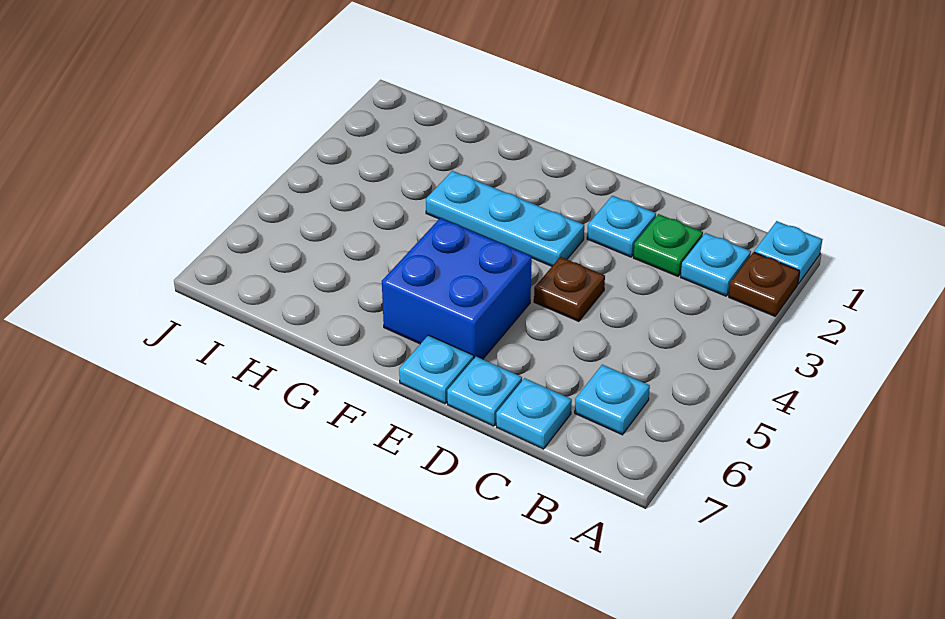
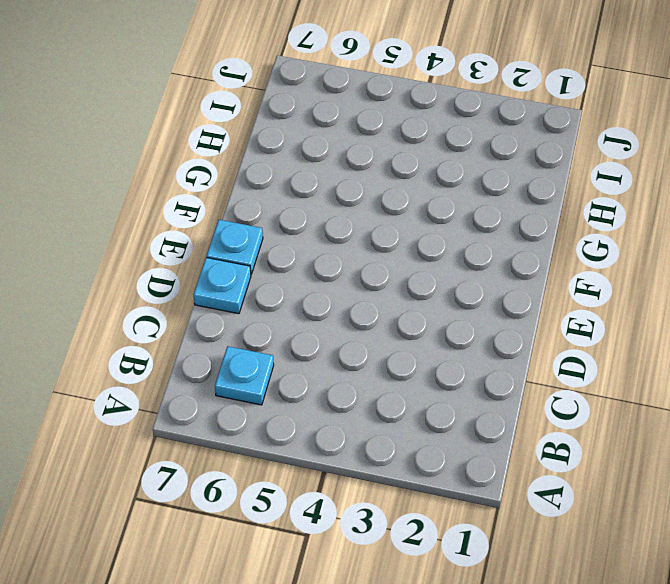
none -> cyan 1x1 plate [754,221,822,284]
none -> brown 1x1 plate [729,252,800,316]
none -> cyan 1x1 plate [681,233,751,296]

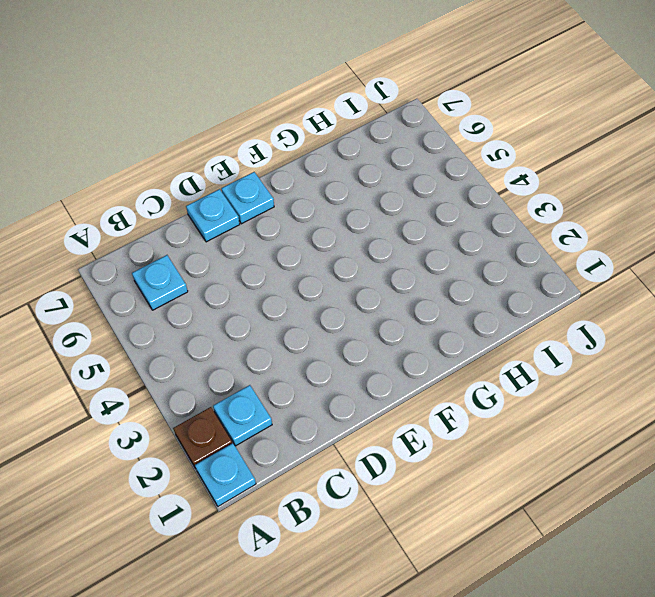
none -> green 1x1 plate [633,214,703,276]
none -> cyan 1x1 plate [496,378,572,449]
none -> cyan 1x1 plate [587,196,656,257]

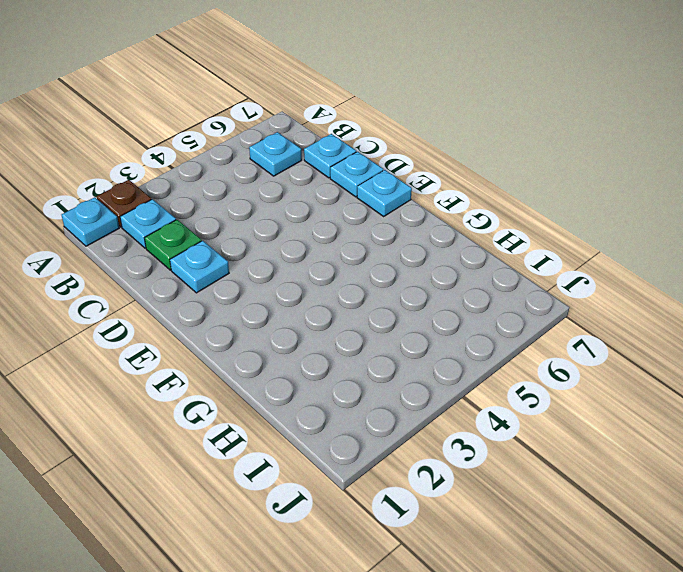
none -> brown 1x1 plate [534,257,605,321]
none -> cyan 1x3 plate [426,171,584,266]
none -> blue 2x2 brick [382,218,532,359]

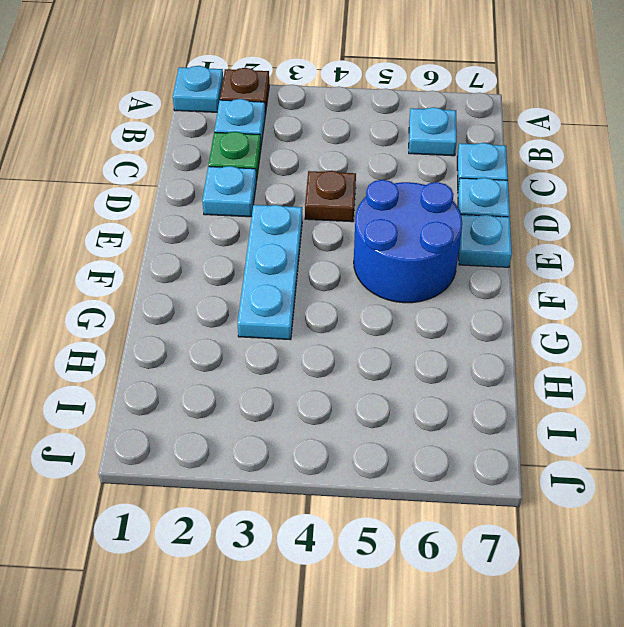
blue 2x2 round brick [354,180,462,303] -> blue 2x2 brick [382,218,532,359]

